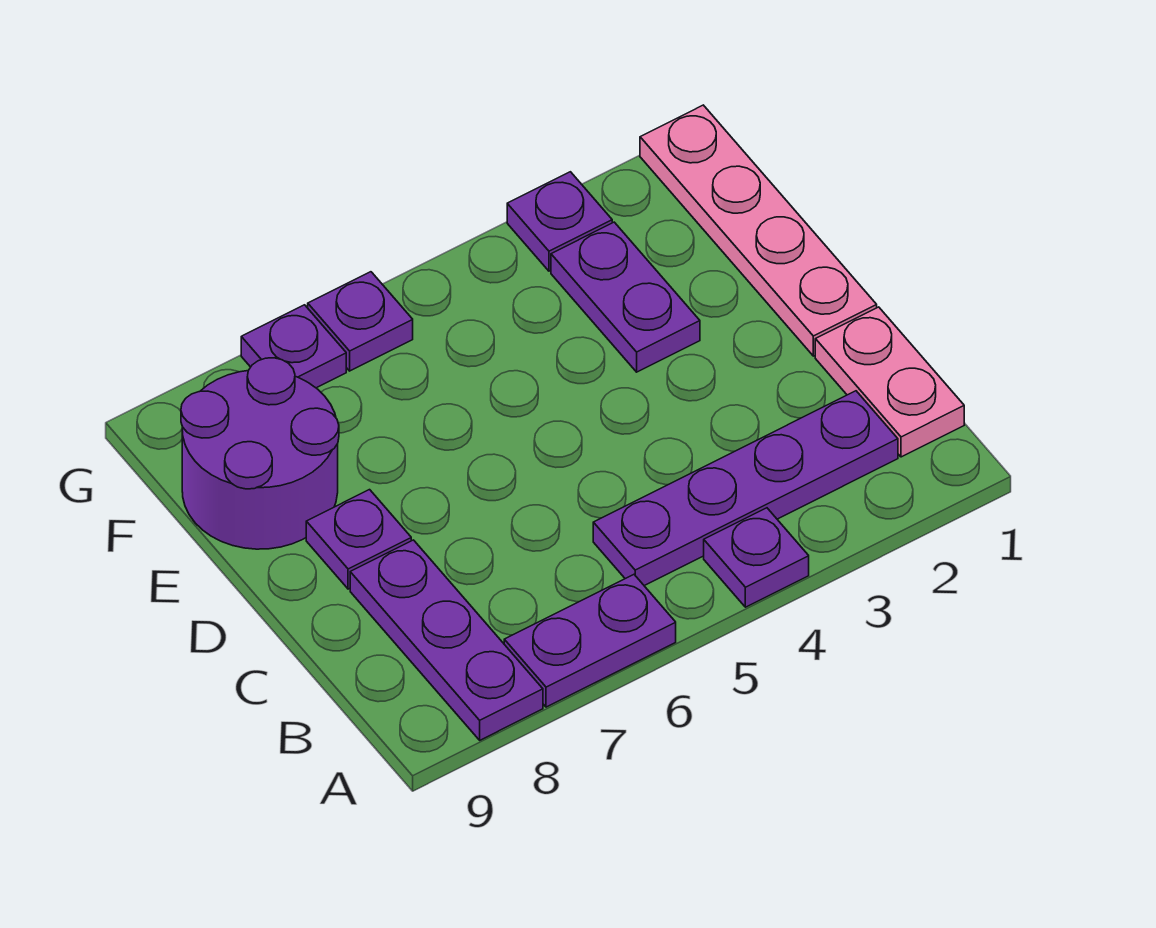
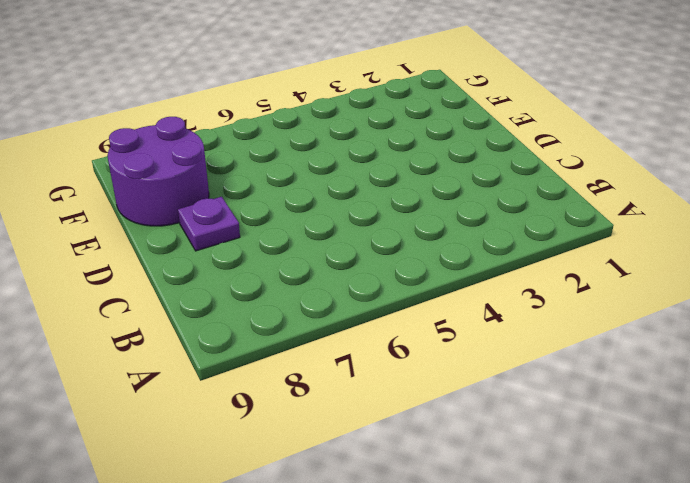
none -> purple 1x1 plate [704,508,809,607]
none -> purple 1x2 plate [504,575,676,707]
none -> purple 1x3 plate [350,540,543,740]

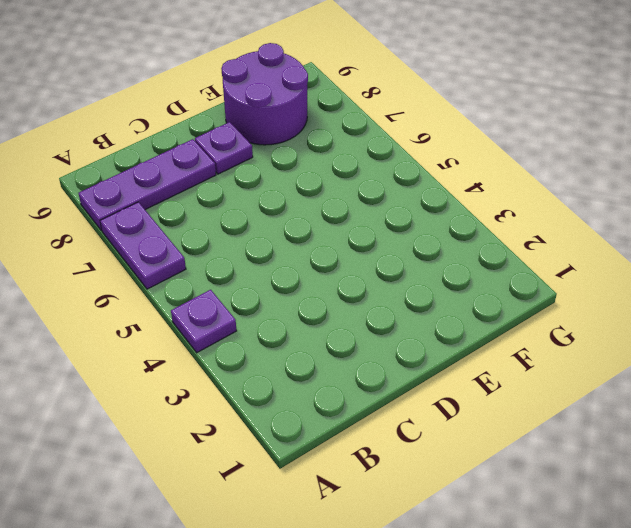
none -> pink 1x2 plate [815,307,964,457]
none -> purple 1x4 plate [593,391,898,586]
none -> pink 1x4 plate [640,105,877,356]

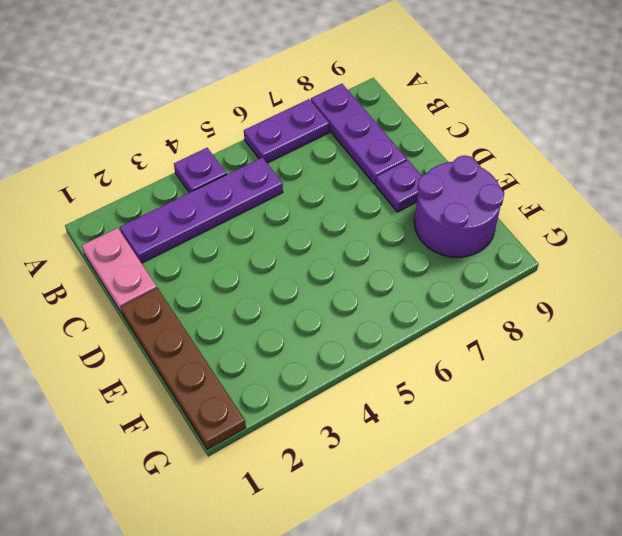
brown 1x4 plate [121,288,246,450] -> pink 1x4 plate [640,105,877,356]
none -> purple 1x2 plate [551,222,700,372]
none -> purple 1x1 plate [507,172,612,271]
none -> purple 1x1 plate [308,272,413,371]

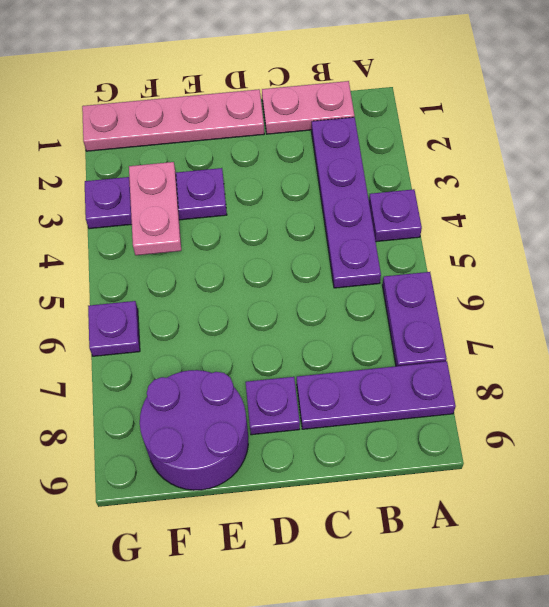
pink 1x2 plate [129,162,181,255] -> none
none -> purple 1x1 plate [241,305,346,388]

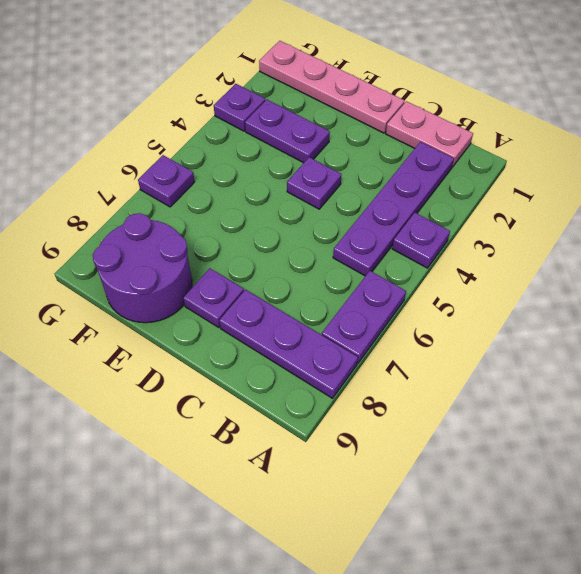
purple 1x1 plate [287,157,342,209] -> purple 1x1 plate moved to [241,305,346,388]

